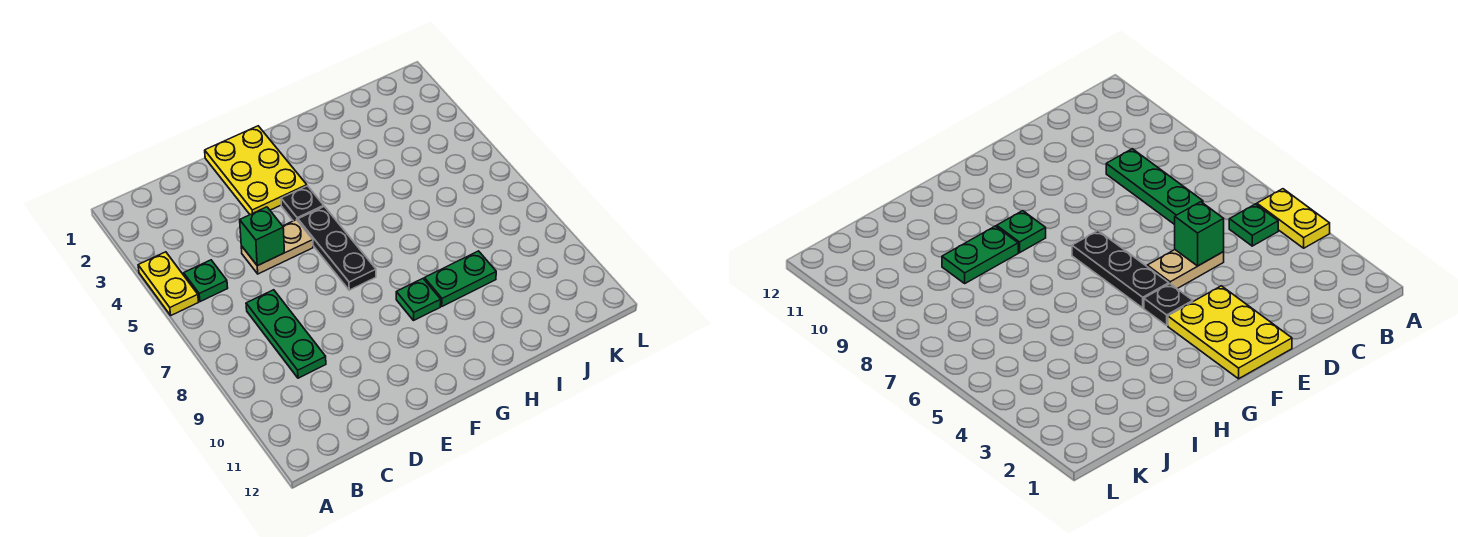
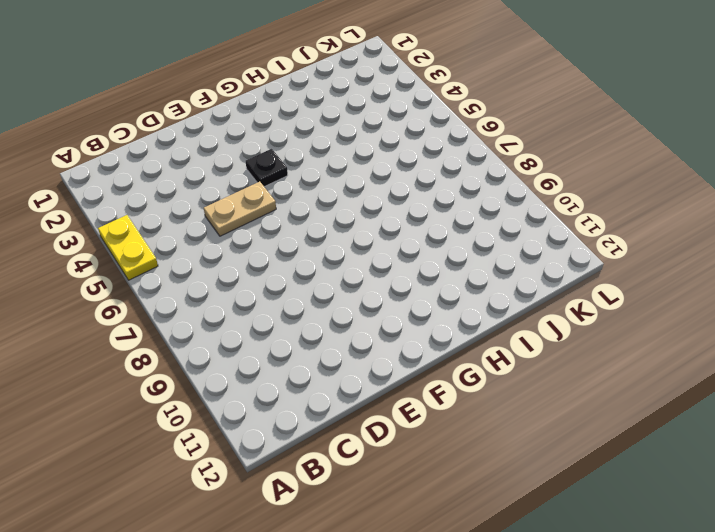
none -> green 1x1 plate [184,260,228,302]
none -> green 1x3 plate [246,290,326,378]

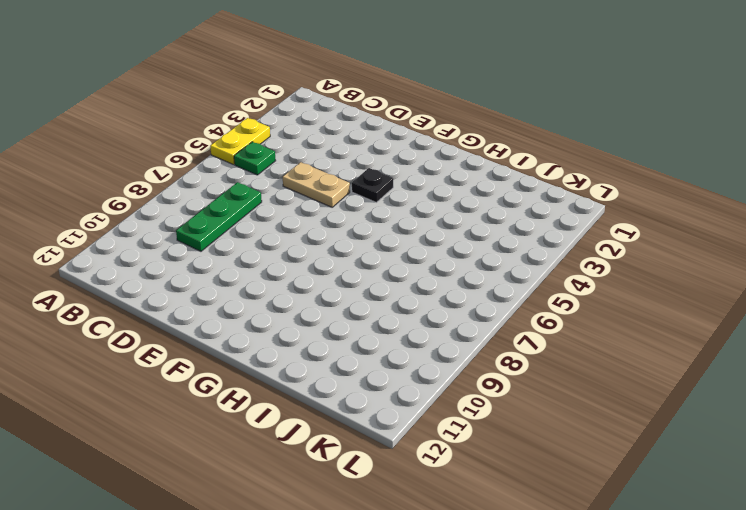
none -> yellow 2x3 plate [205,126,307,214]
none -> black 1x3 plate [298,206,376,290]

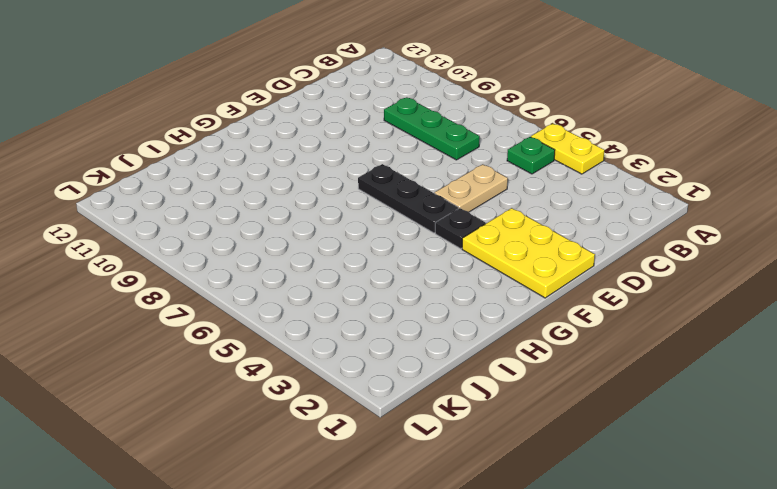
none -> green 1x1 plate [396,279,441,320]
none -> green 1x2 plate [424,251,496,306]

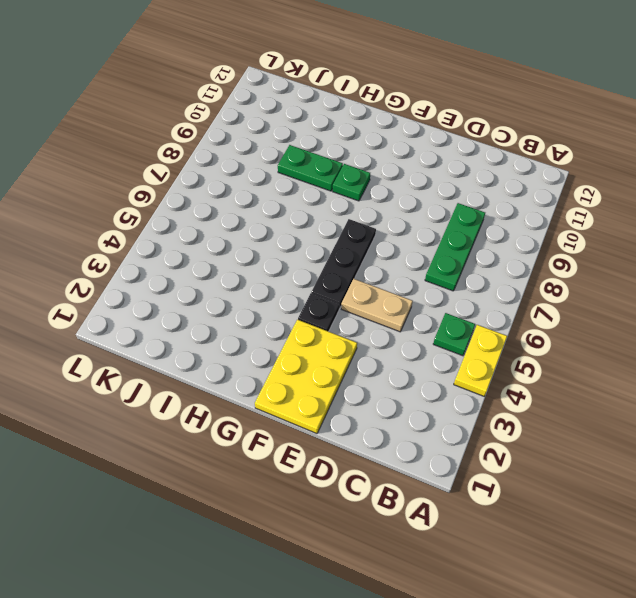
none -> green 1x1 brick [240,207,284,266]

